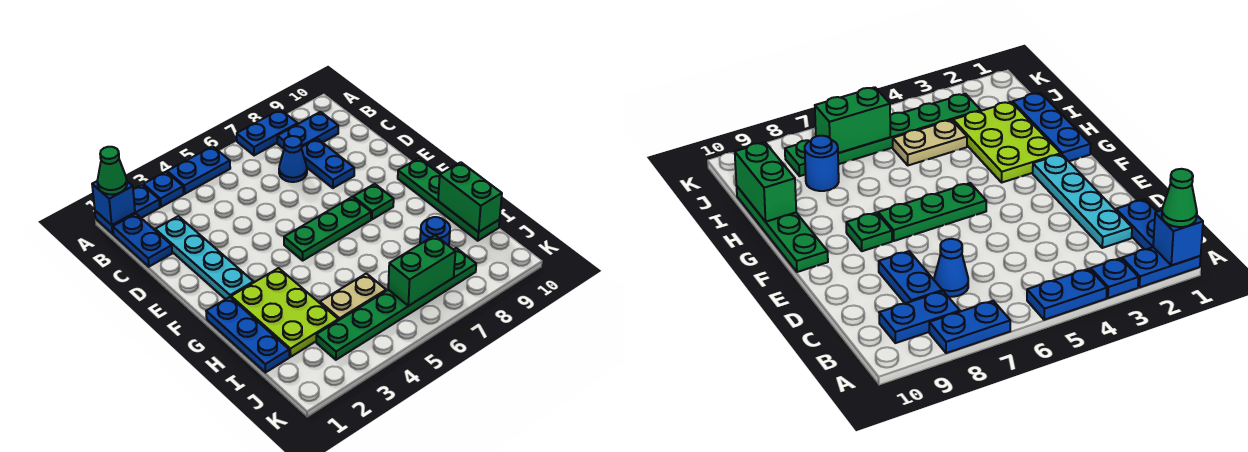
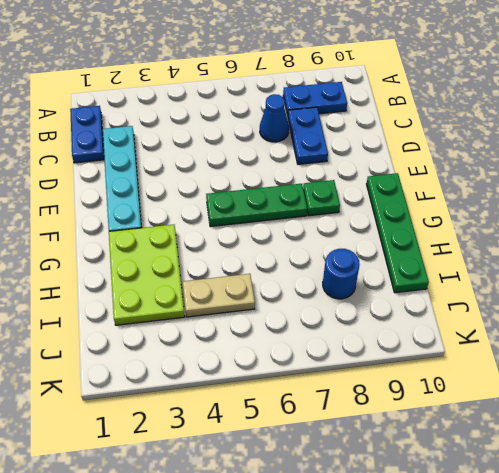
none -> blue 1x2 plate [95,185,160,234]
none -> blue 1x1 plate [143,172,184,207]
none -> blue 1x2 plate [167,146,230,194]

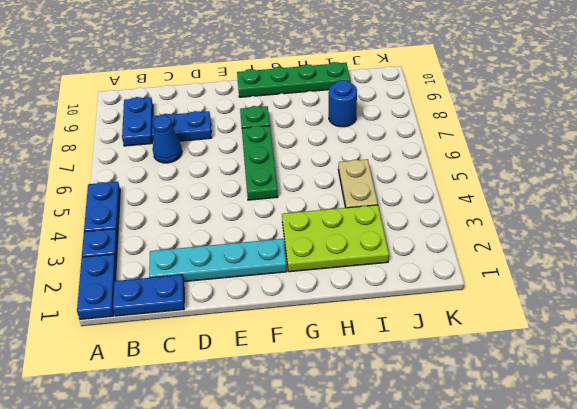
none -> blue 1x2 plate [237,110,298,155]
none -> blue 1x3 plate [206,297,289,372]
none -> green 1x6 plate [316,248,476,360]

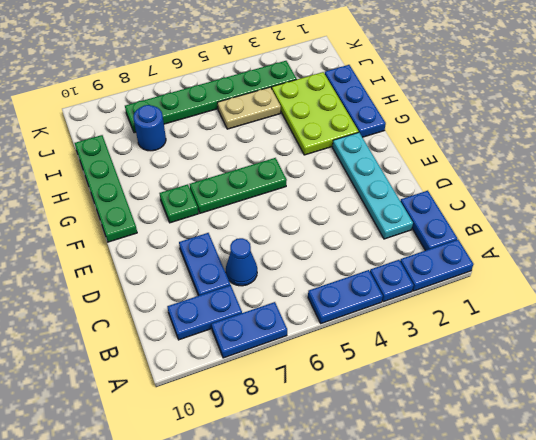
none -> blue 1x1 brick [92,181,135,225]
none -> green 1x2 brick [438,162,502,232]
none -> green 1x2 brick [388,235,455,306]

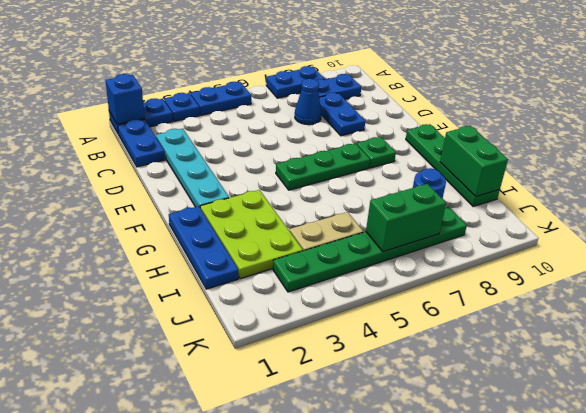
none -> green 1x1 cone [97,147,127,195]

